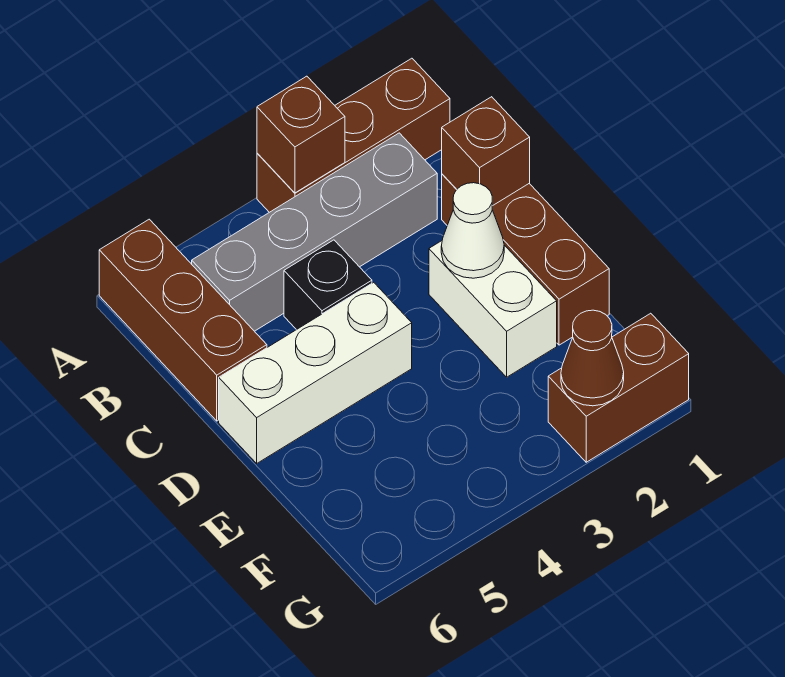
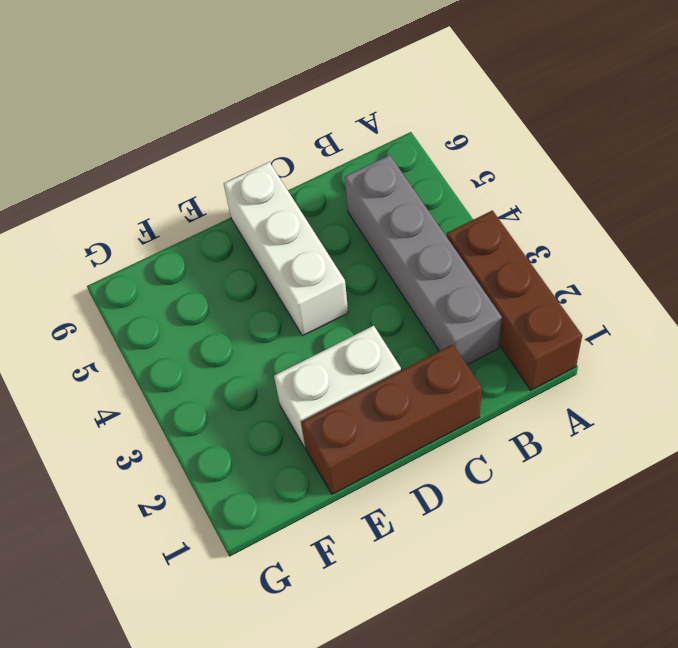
none -> brown 1x3 brick [99,219,267,421]
none -> black 1x1 brick [284,240,372,330]
none -> brown 1x2 brick [548,313,689,462]

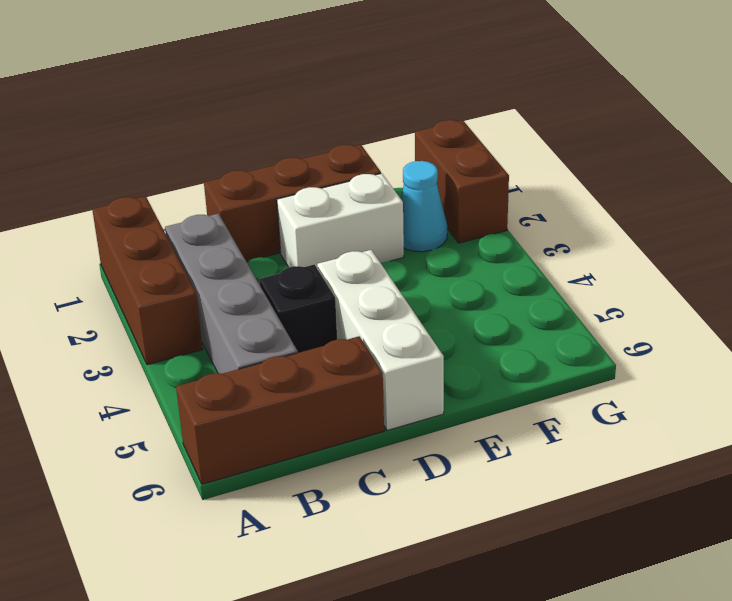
cyan 1x1 cone [400,161,447,252] -> none
none -> brown 1x1 brick [257,76,345,193]
none -> brown 1x1 brick [442,97,530,206]
none -> white 1x1 cone [441,183,504,278]

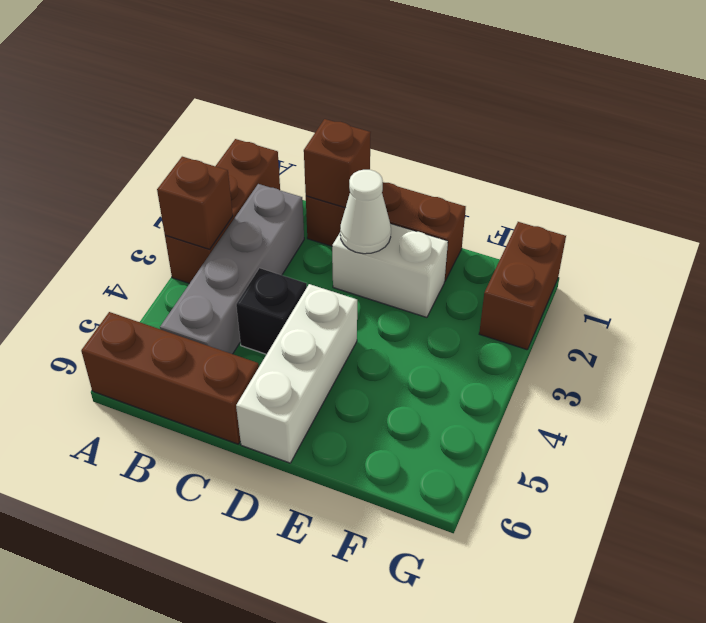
none -> brown 1x1 cone [561,310,624,406]

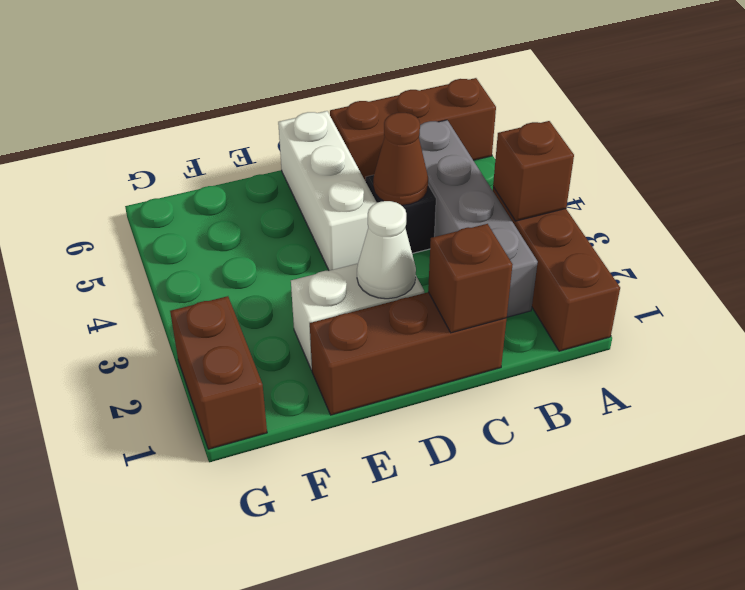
brown 1x1 cone [373,113,428,205] -> brown 1x1 cone moved to [561,310,624,406]

